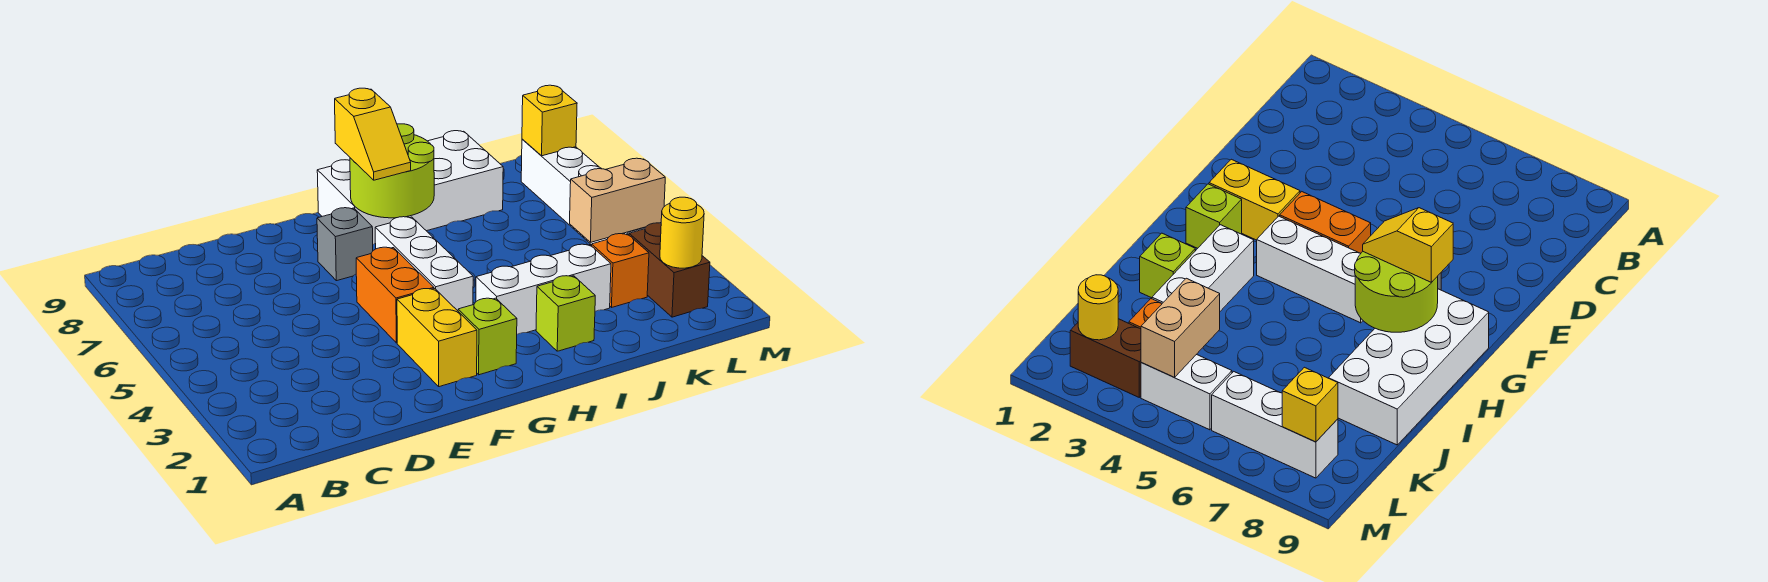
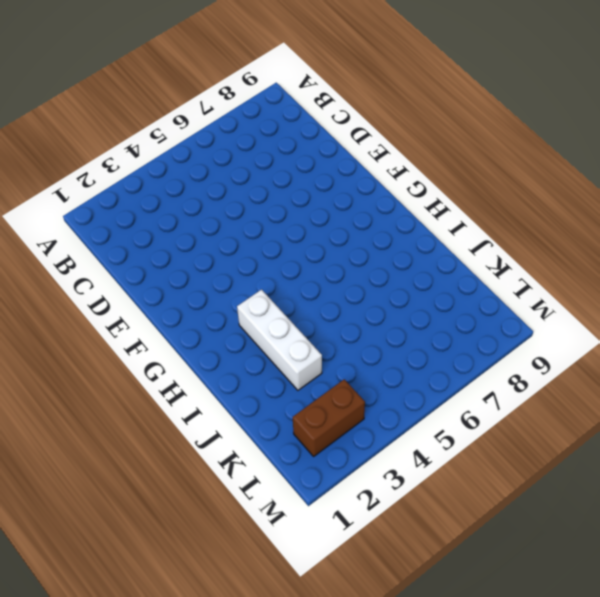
none -> yellow 1x2 brick [397,289,477,387]
none -> orange 1x2 brick [356,247,434,343]
none -> grey 1x1 brick [317,208,373,281]

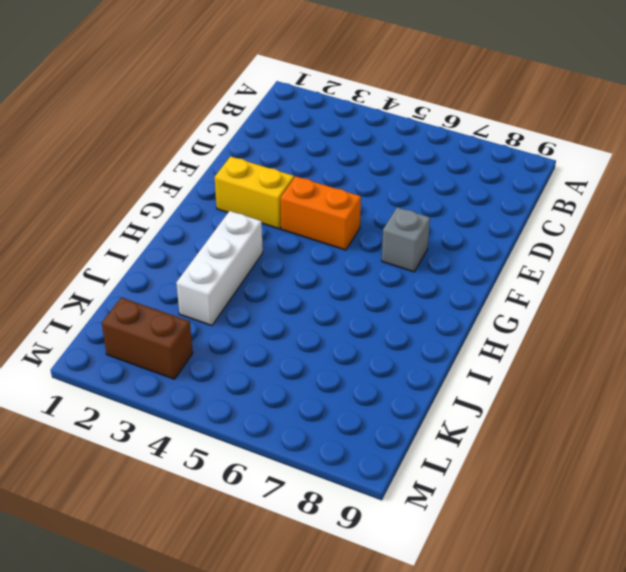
none -> lime 1x1 brick [458,298,517,375]
none -> white 1x3 brick [375,217,473,311]
none -> white 2x4 brick [317,131,503,244]

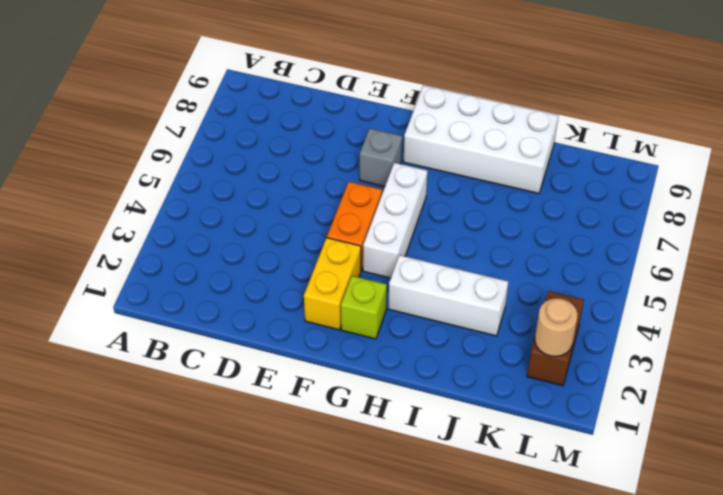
tan 1x1 round brick [535,298,578,357] -> yellow 1x1 round brick [660,197,704,268]
none -> lime 1x1 brick [536,276,595,351]
none -> orange 1x1 brick [592,234,649,308]
none -> white 1x2 brick [1141,354,1232,430]

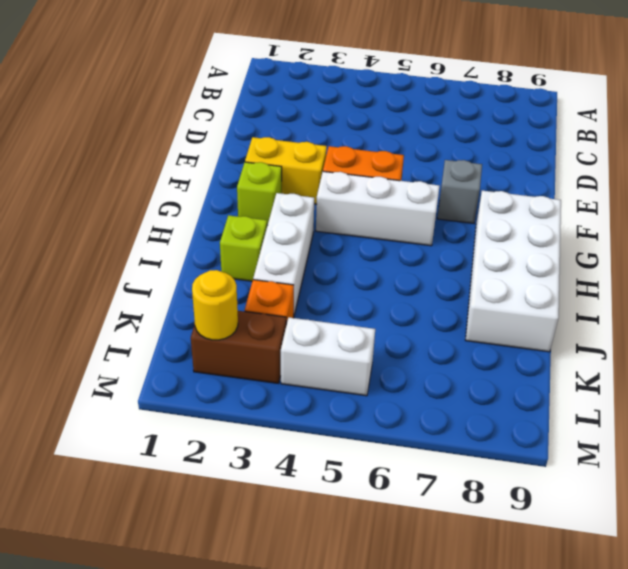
none -> white 1x3 brick [521,139,602,237]
none -> lime 2x2 round brick [350,124,434,218]
none -> tan 1x2 brick [570,158,665,242]

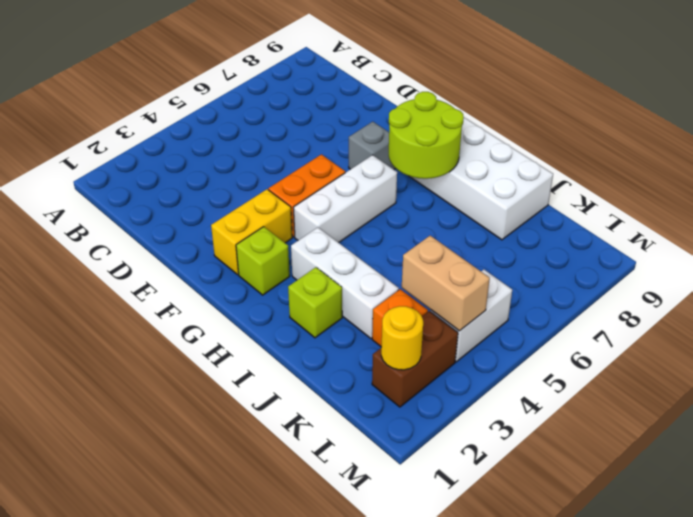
none -> white 1x3 brick [521,139,602,237]
none -> yellow 1x1 brick [522,85,577,156]
none -> yellow 1x2 slope [335,88,411,180]

